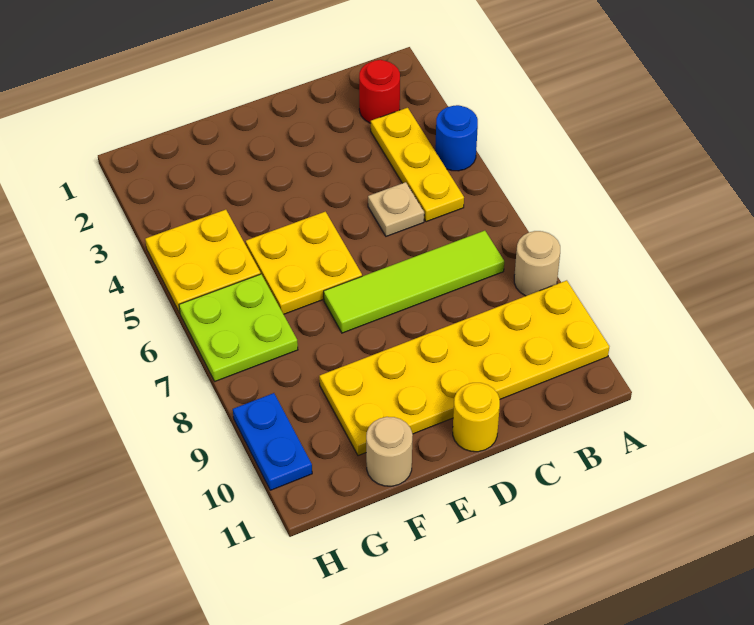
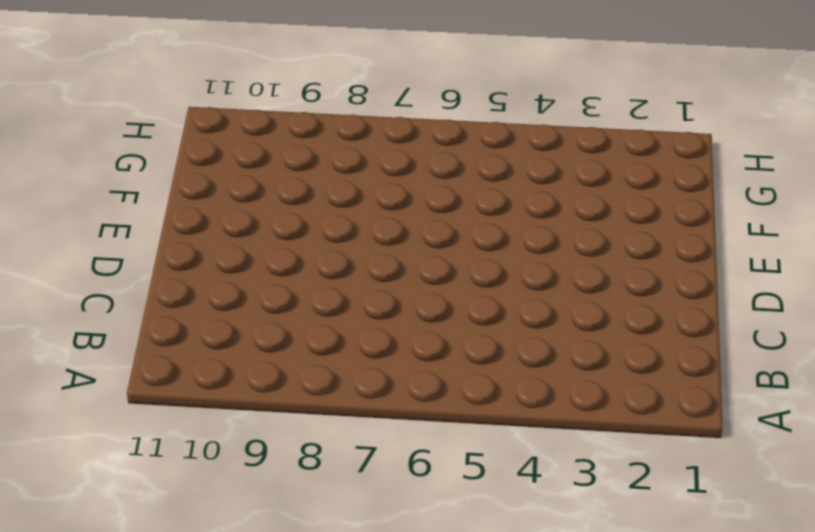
none -> blue 1x1 round brick [435,105,478,171]
none -> tan 1x1 round brick [514,231,560,296]
none -> yellow 2x6 plate [319,280,609,456]

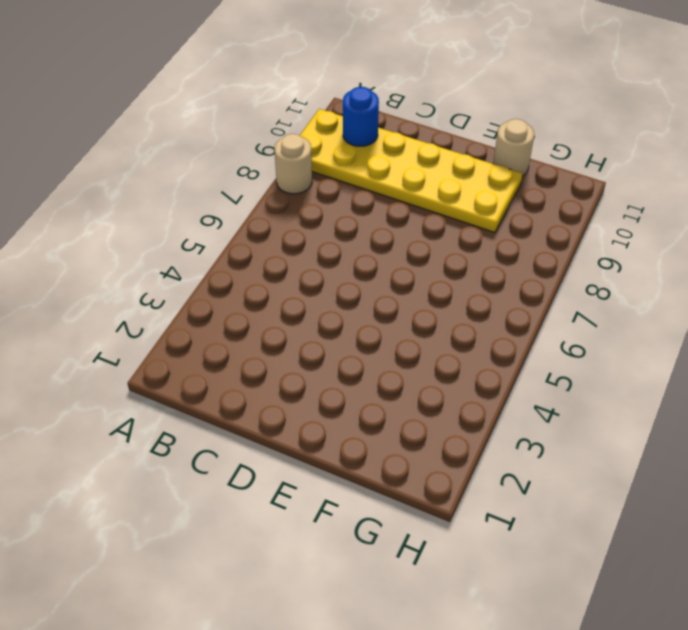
blue 1x1 round brick [343,87,379,146] -> blue 1x1 round brick moved to [435,105,478,171]
none -> red 1x1 round brick [359,60,400,123]
none -> yellow 1x3 plate [371,108,464,222]
none -> lime 1x4 tile [324,231,504,333]

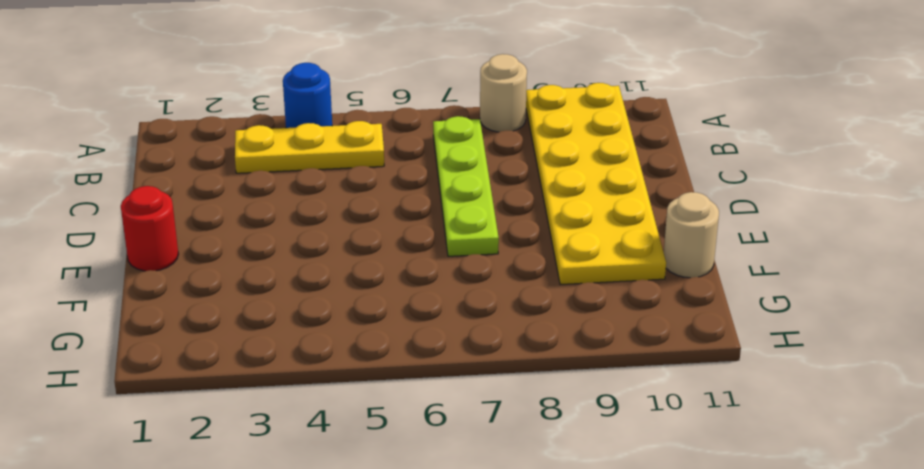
lime 1x4 plate [433,116,499,256] -> lime 1x4 tile [324,231,504,333]
red 1x1 round brick [121,186,178,271] -> red 1x1 round brick moved to [359,60,400,123]
none -> tan 1x1 plate [368,182,424,236]
none -> yellow 1x1 round brick [453,383,500,452]
none -> yellow 2x2 plate [246,212,362,314]

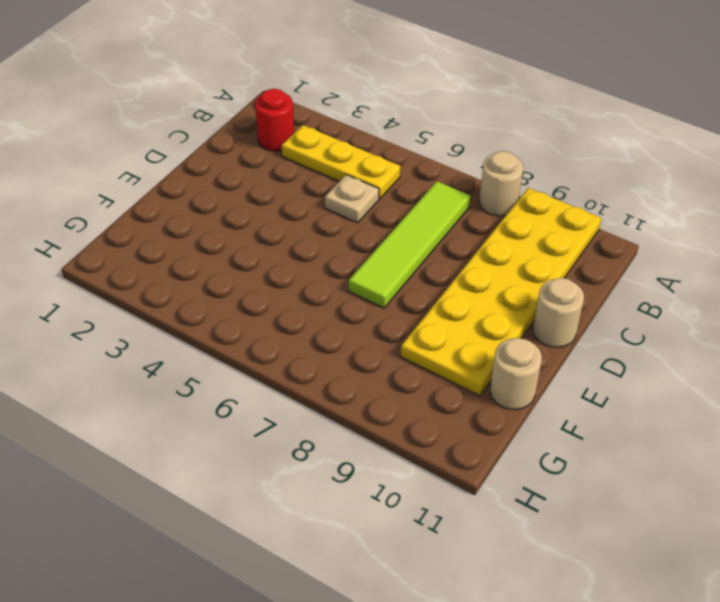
tan 1x1 round brick [533,278,584,347] -> yellow 1x1 round brick [453,383,500,452]
none -> blue 1x1 round brick [435,105,478,171]
none -> yellow 2x2 plate [246,212,362,314]
none -> yellow 2x2 plate [145,210,261,313]

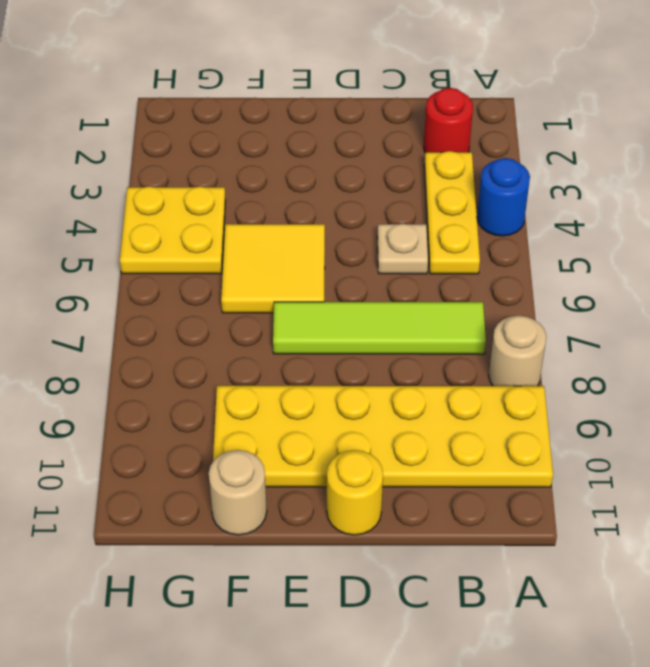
yellow 2x2 tile [221,224,325,313] -> yellow 2x2 plate [246,212,362,314]
none -> lime 2x2 plate [179,274,298,381]
none -> blue 1x2 plate [233,393,312,490]

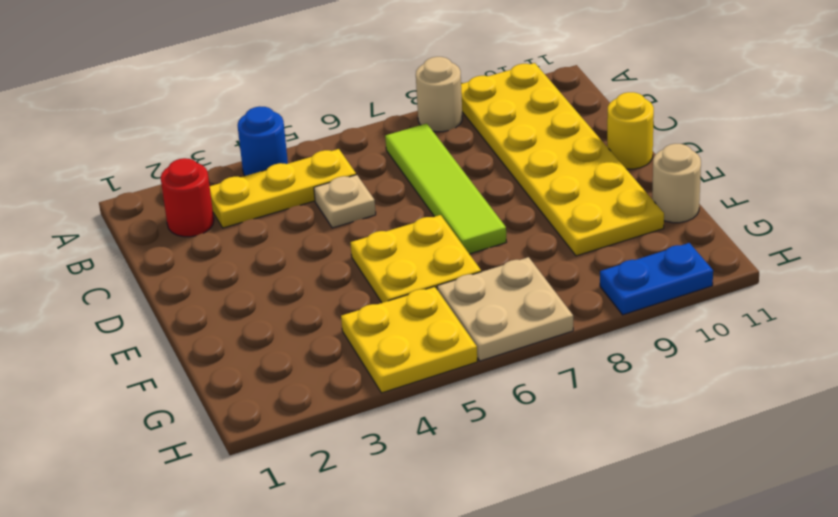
tan 2x2 plate [437,257,573,361] -> lime 2x2 plate [179,274,298,381]

